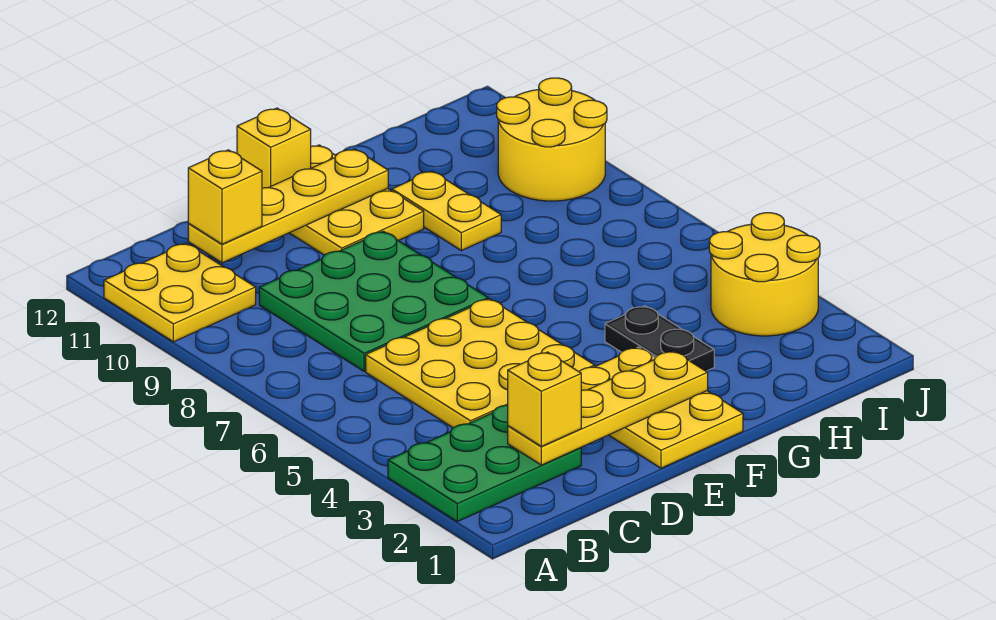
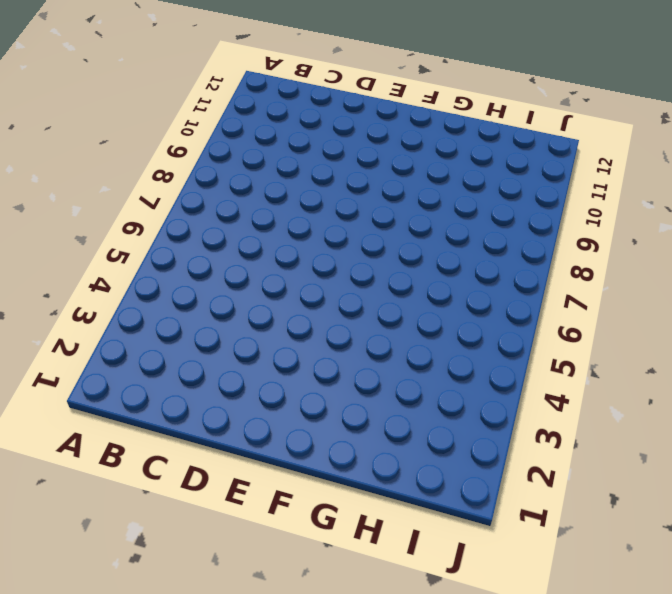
none -> green 2x3 plate [388,405,581,522]
none -> yellow 2x2 plate [104,243,256,342]
none -> yellow 3x3 plate [366,299,595,428]

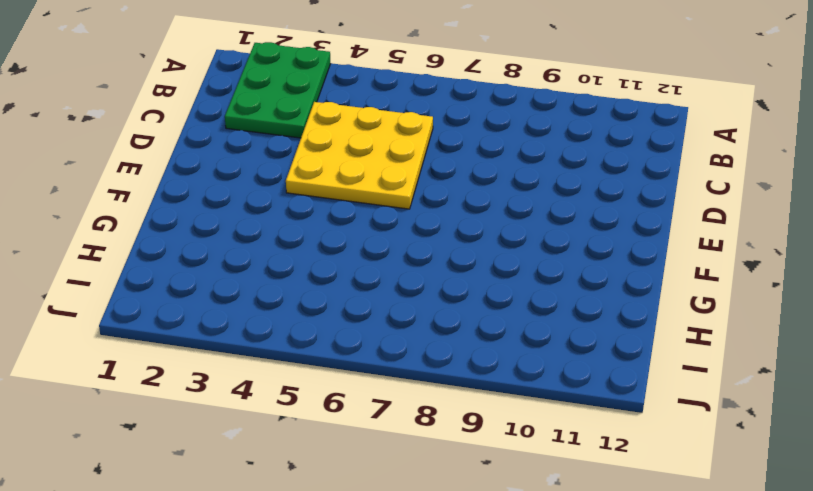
none -> yellow 2x2 plate [104,243,256,342]
none -> green 3x3 plate [259,231,488,371]
none -> yellow 2x3 plate [579,347,743,468]

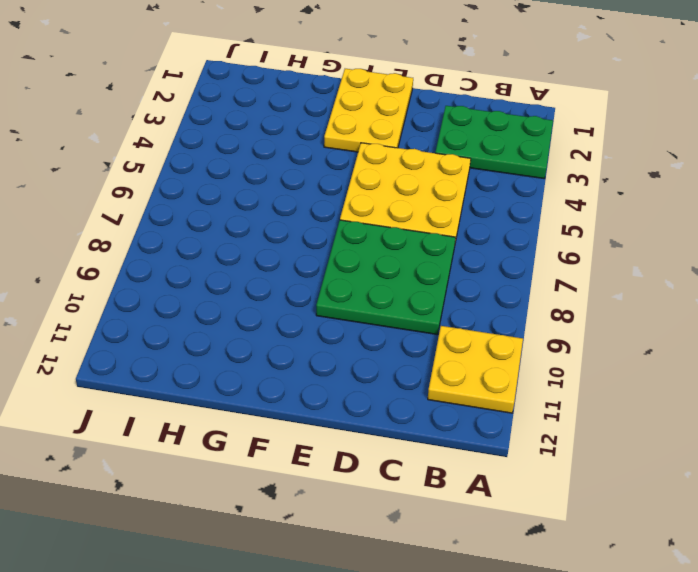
none -> yellow 2x3 plate [290,145,424,255]
none -> black 1x2 plate [605,306,714,371]
none -> yellow 1x2 plate [392,171,501,251]

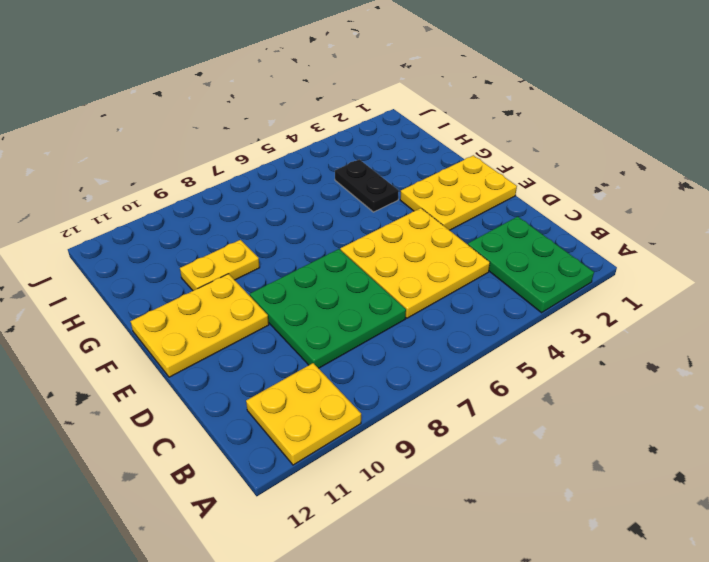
black 1x2 plate [335,159,399,212] -> black 1x2 plate turned to [605,306,714,371]
none -> yellow 2x2 round brick [709,213,820,336]
none -> yellow 2x2 round brick [497,78,607,201]
none -> yellow 1x4 plate [508,351,708,465]

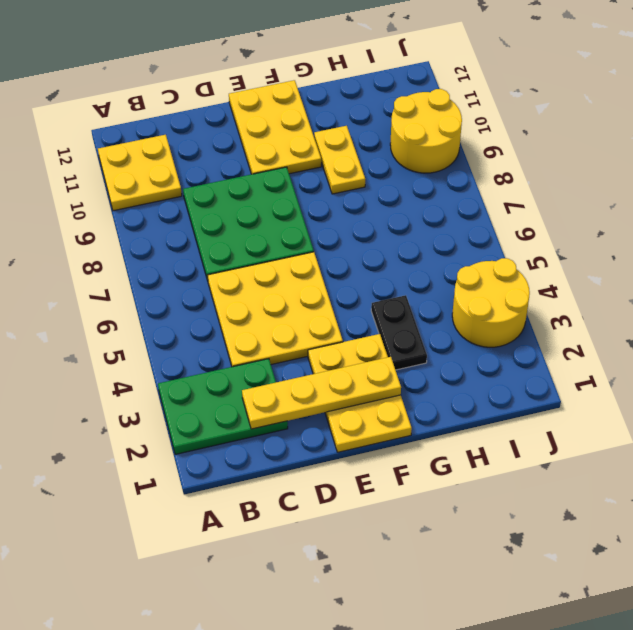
none -> yellow 1x4 plate [188,149,388,263]
none -> yellow 1x1 brick [237,108,311,188]
none -> yellow 1x1 brick [508,352,581,446]

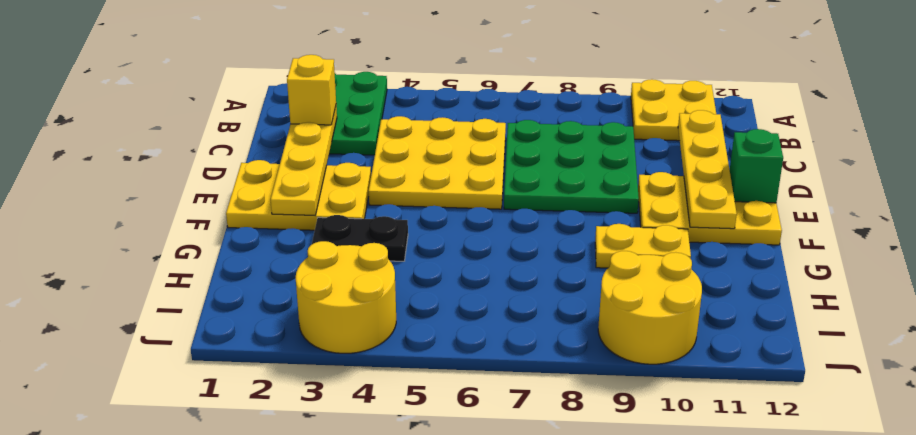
green 1x1 brick [730,129,783,203] -> yellow 1x1 brick [237,108,311,188]
none -> yellow 1x1 brick [188,150,262,244]

